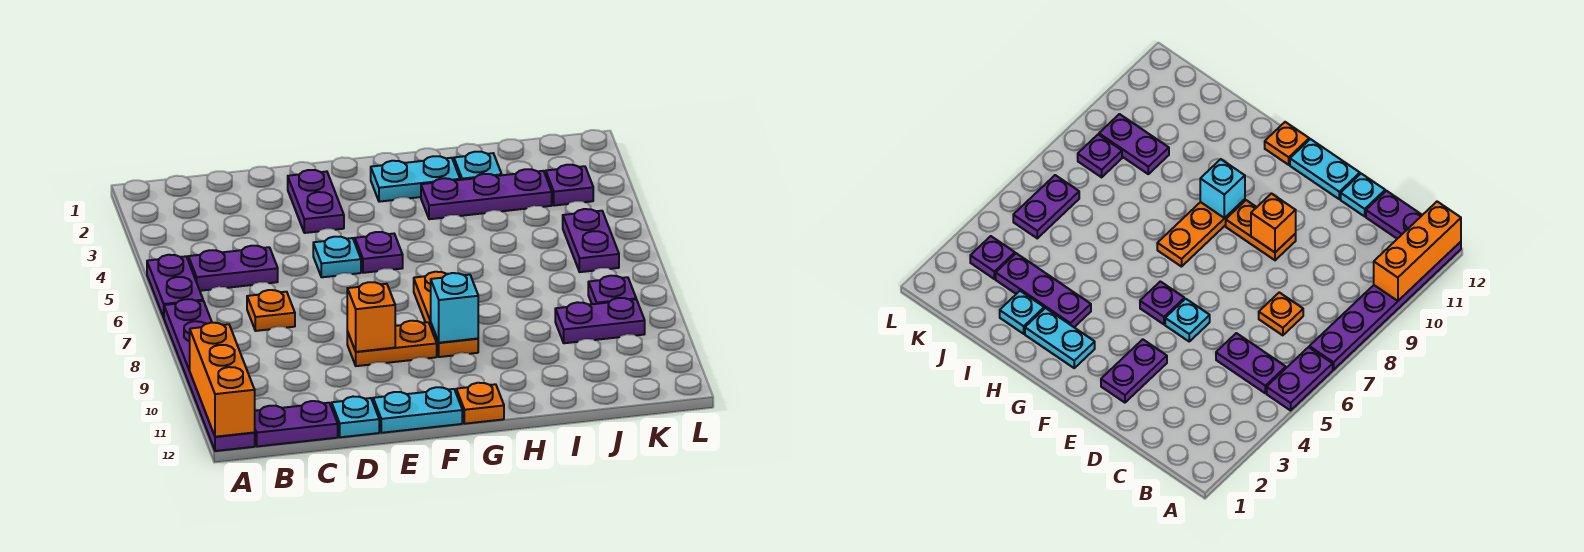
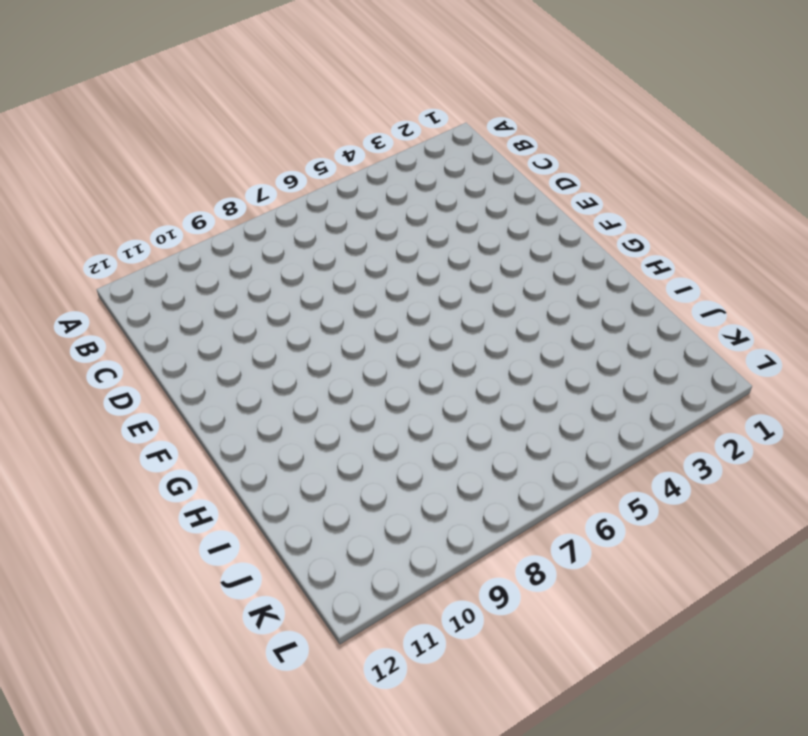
none -> purple 1x2 plate [147,255,203,317]
none -> purple 1x6 plate [164,299,255,451]
none -> purple 1x2 plate [188,246,278,291]

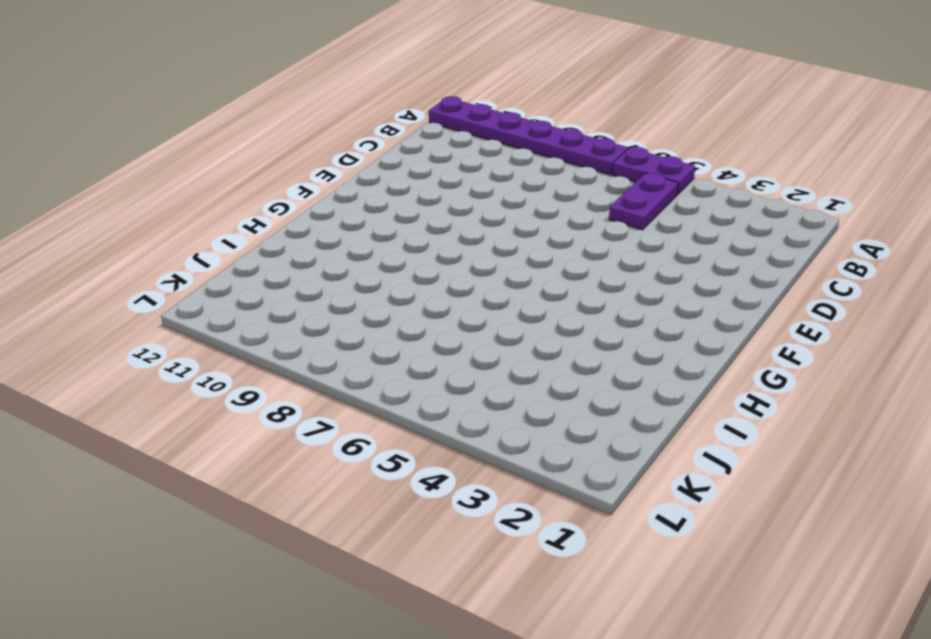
none -> purple 1x2 plate [254,401,338,446]
none -> orange 1x1 plate [247,290,295,331]
none -> cyan 1x1 plate [332,397,379,437]

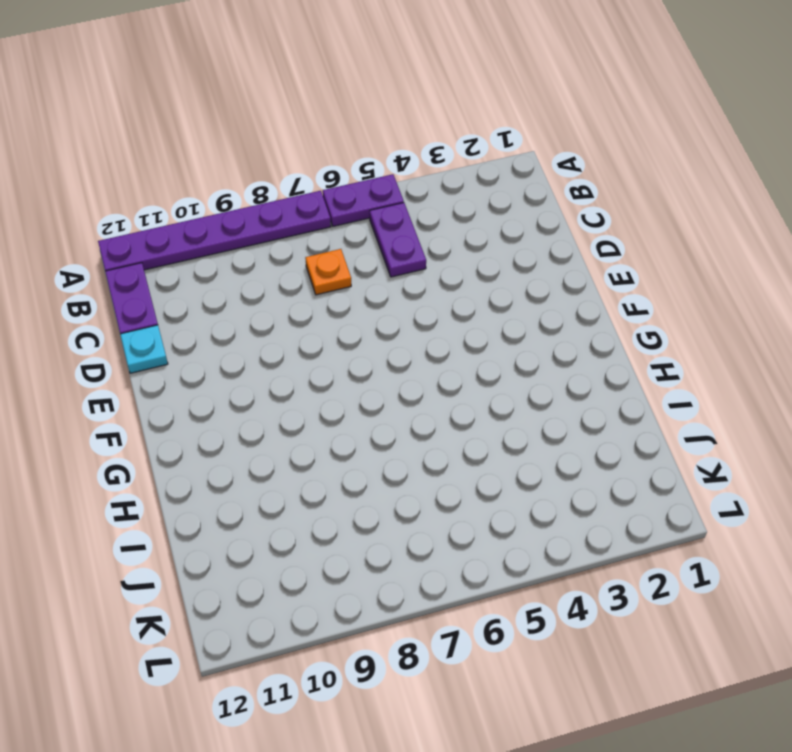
none -> purple 1x2 plate [288,170,344,233]
none -> cyan 1x1 plate [313,237,361,277]
none -> orange 1x2 plate [347,321,437,366]

